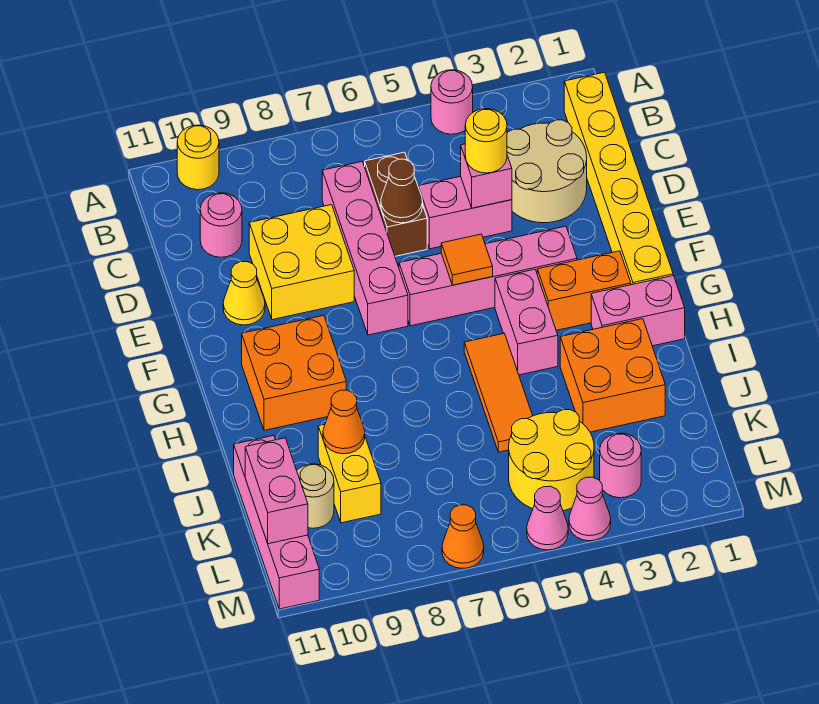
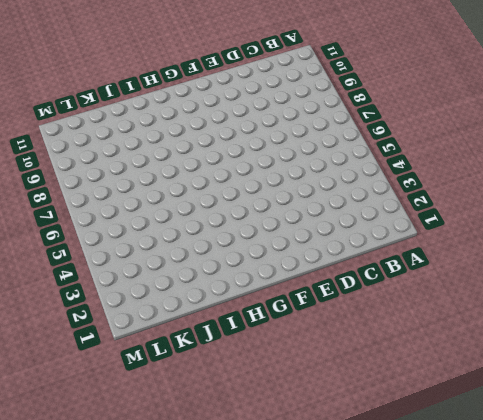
none -> pink 1x1 round brick [431,70,473,134]
none -> yellow 1x1 round brick [177,125,219,190]
none -> yellow 1x6 brick [564,72,673,285]
none -> tan 2x2 round brick [507,120,587,223]

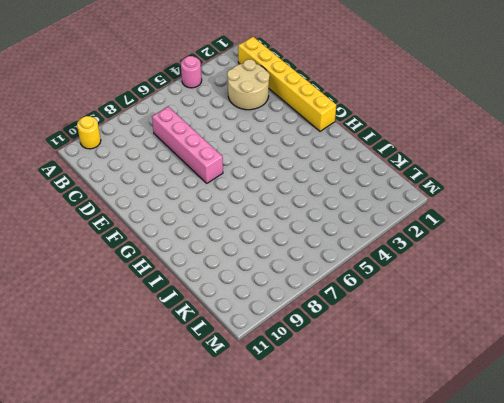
none -> brown 1x2 brick [365,152,427,256]
none -> pink 1x1 round brick [200,193,242,257]
none -> pink 1x2 brick [418,176,512,249]
none -> yellow 2x2 brick [249,205,354,320]

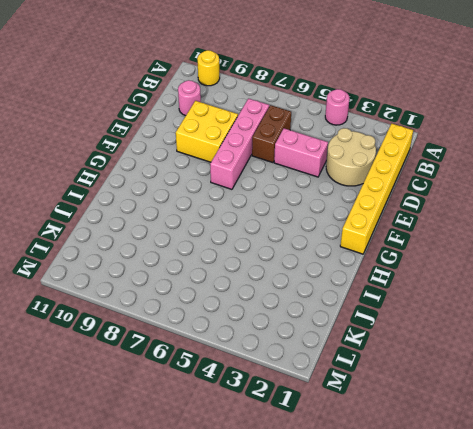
none -> yellow 1x1 cone [223,262,265,325]
none -> pink 1x4 brick [399,226,577,326]
none -> orange 1x2 brick [537,251,631,330]
none -> pink 1x2 brick [495,269,558,375]

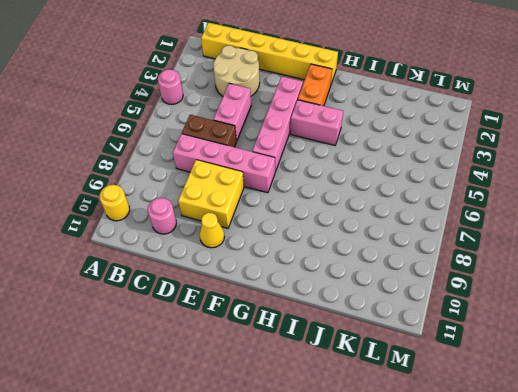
none -> orange 2x2 brick [242,315,346,430]
none -> pink 1x2 brick [591,276,685,346]
none -> orange 1x3 tile [464,333,533,452]
none -> orange 2x2 brick [560,319,665,432]

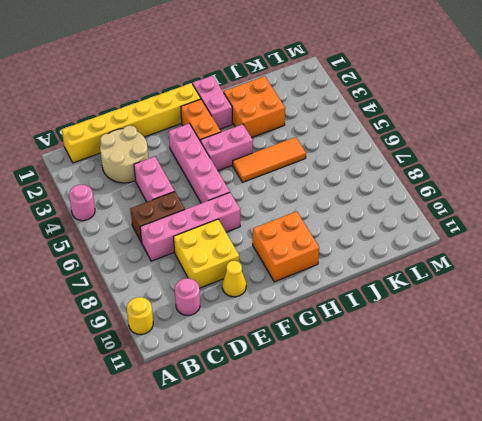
none -> yellow 1x2 brick [318,424,381,523]
none -> pink 1x4 brick [234,435,319,609]
none -> yellow 2x2 round brick [509,410,594,511]
none -> tan 1x1 round brick [297,464,334,528]

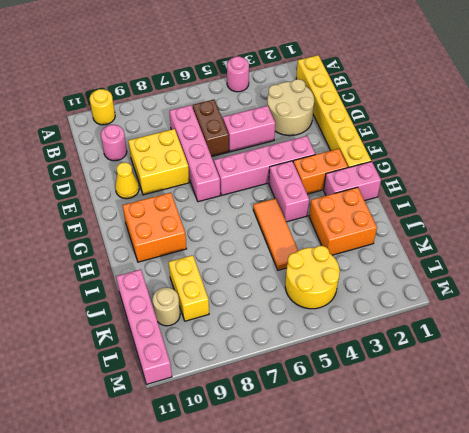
none -> pink 1x1 round brick [600,433,641,498]
none -> pink 1x1 cone [569,477,611,541]
none -> pink 1x1 cone [527,486,568,550]
none -> orange 1x1 cone [442,505,484,568]

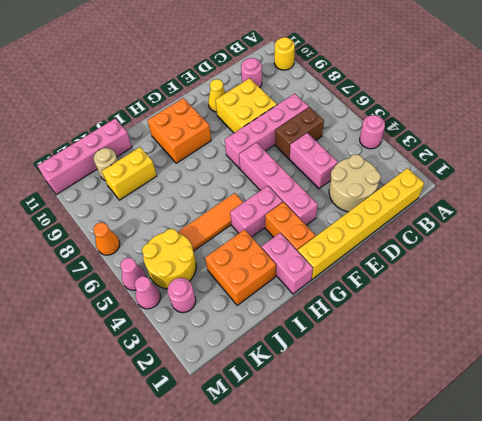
none -> pink 1x1 brick [461,144,512,208]
none -> brown 1x1 cone [381,159,423,223]
none -> orange 1x1 tile [441,234,493,285]
none -> orange 1x1 cone [323,390,365,454]

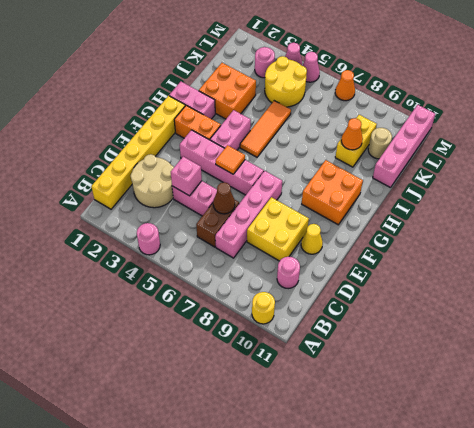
none -> pink 1x2 brick [245,438,308,544]
none -> yellow 1x1 round brick [465,109,507,173]

